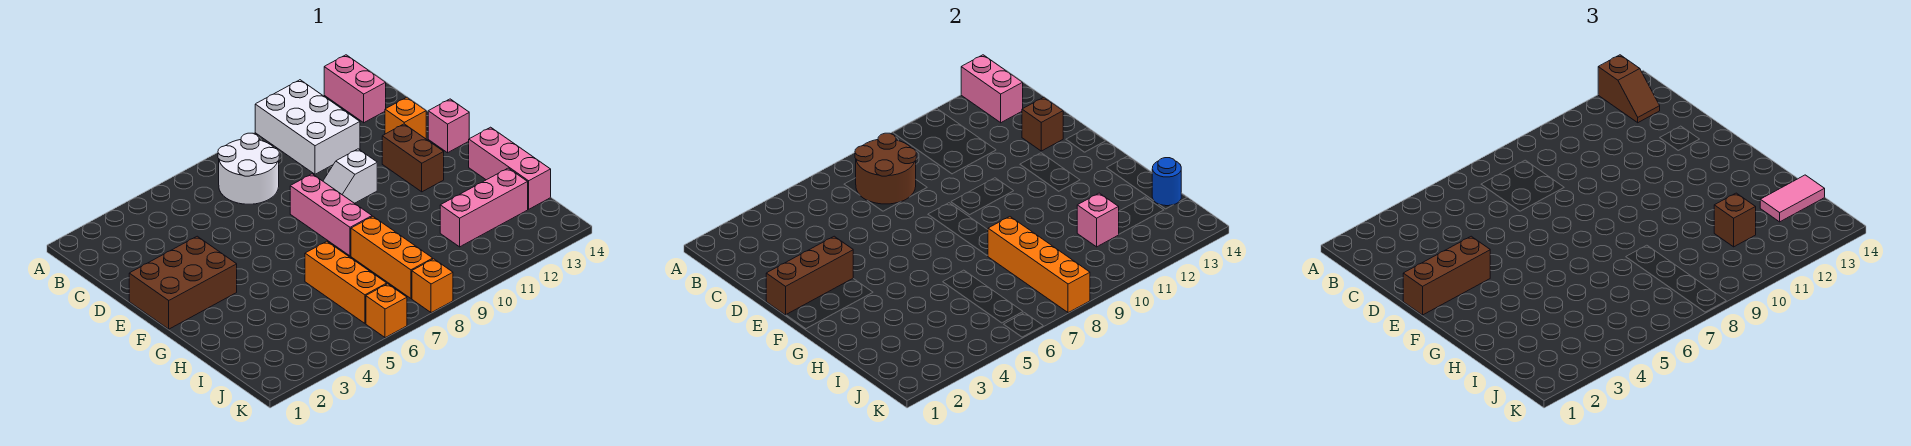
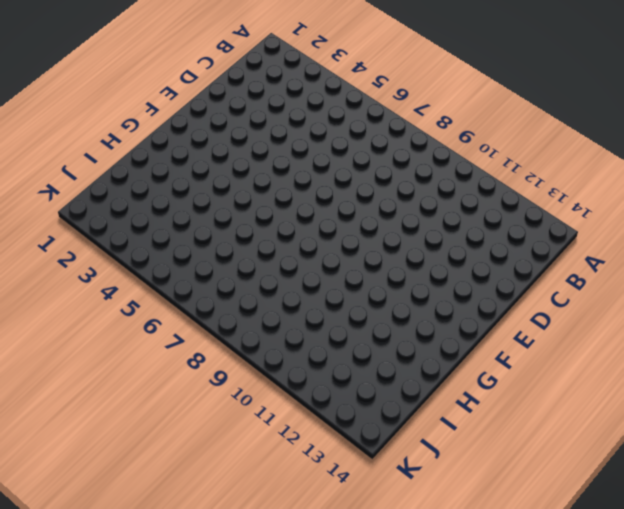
none -> white 2x3 brick [255,80,360,174]
none -> pink 1x2 brick [324,55,386,123]
none -> white 2x2 round brick [218,133,279,204]

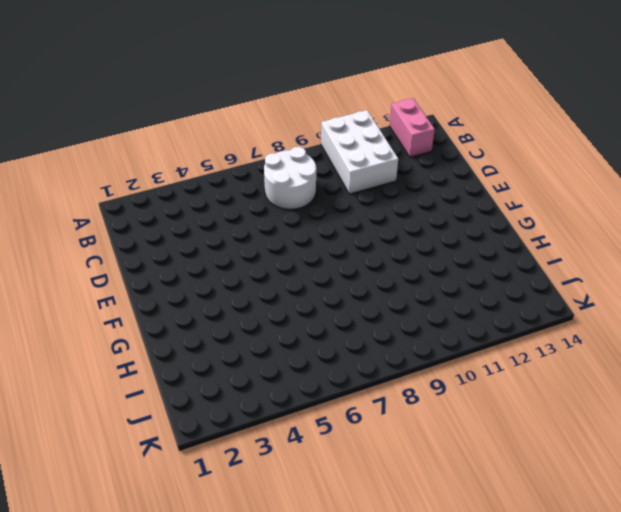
none -> orange 1x1 brick [385,97,426,139]
none -> brown 2x3 brick [129,236,237,329]
none -> pink 1x3 brick [290,174,372,256]

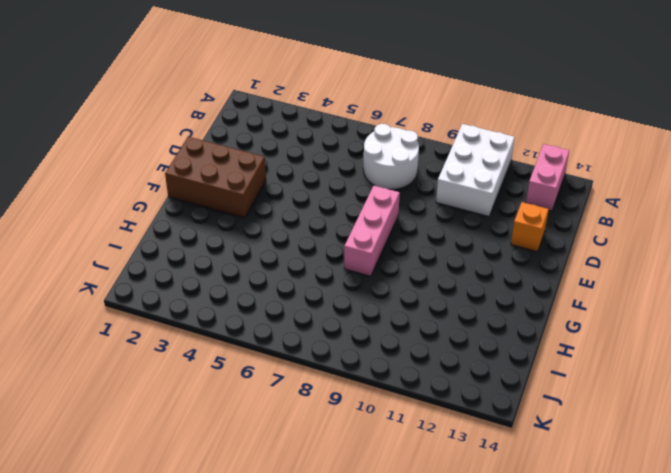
none -> white 1x2 slope [323,149,377,203]
none -> brown 1x2 brick [382,124,444,192]
none -> pink 1x1 brick [428,99,469,153]

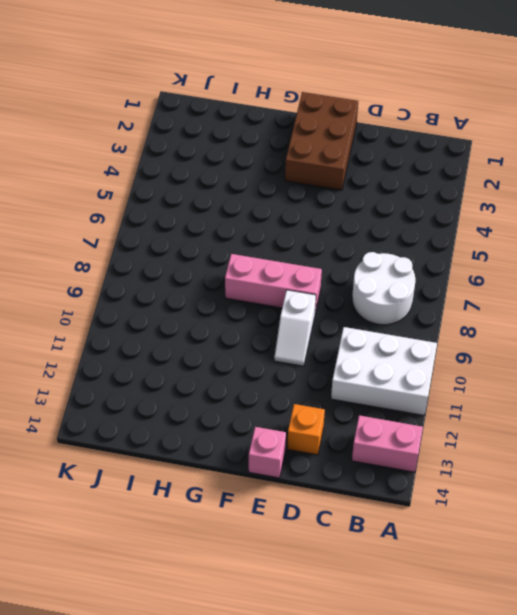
white 1x2 slope [274,290,316,366] -> white 1x2 slope turned to [323,149,377,203]
none -> brown 1x2 brick [382,124,444,192]
none -> pink 1x3 brick [469,127,551,209]
none -> orange 1x3 brick [305,241,387,323]

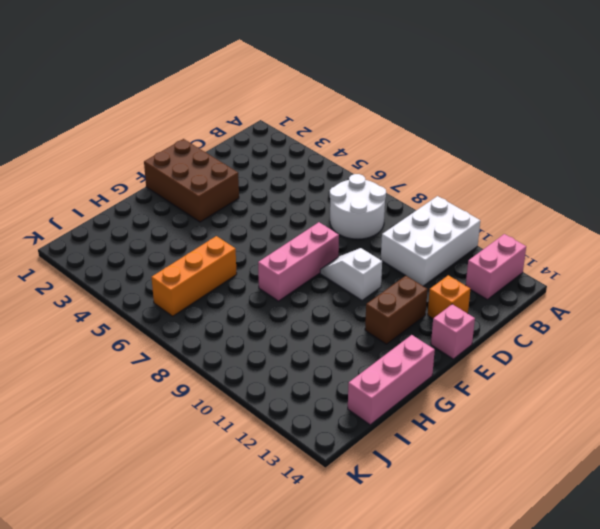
none -> orange 1x3 brick [351,217,433,298]
none -> pink 1x3 brick [440,168,528,247]
none -> orange 1x1 brick [366,284,407,338]

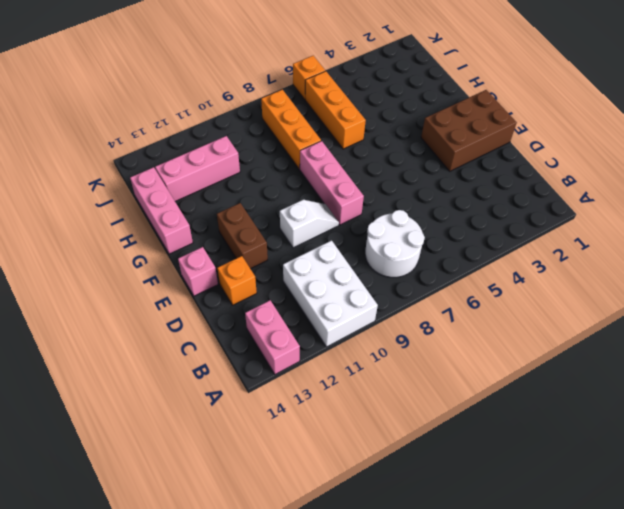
none -> orange 1x1 brick [412,259,453,313]
none -> pink 1x2 brick [961,55,1023,123]
none -> brown 2x2 round brick [855,133,916,204]

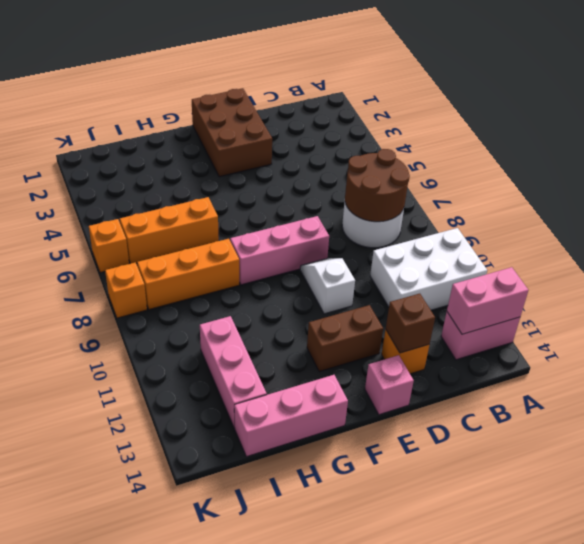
none -> brown 1x3 brick [766,236,853,315]
none -> orange 1x4 brick [988,217,1090,313]
none -> pink 1x1 brick [1077,193,1119,247]

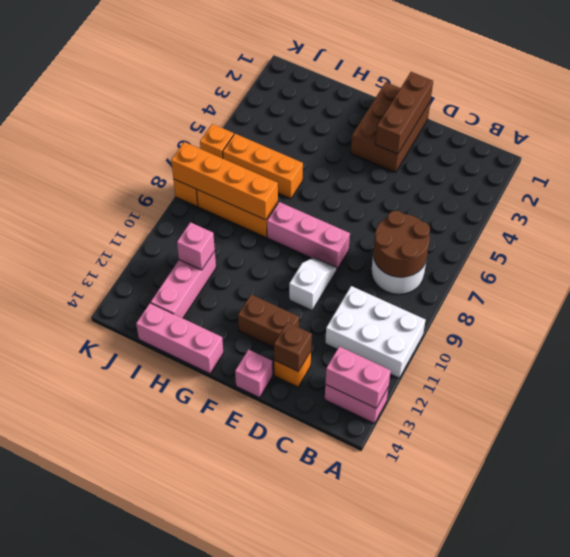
none -> blue 1x1 round brick [1152,158,1181,206]
none -> brown 1x2 slope [1598,55,1660,123]
none -> brown 1x3 brick [1403,236,1490,315]

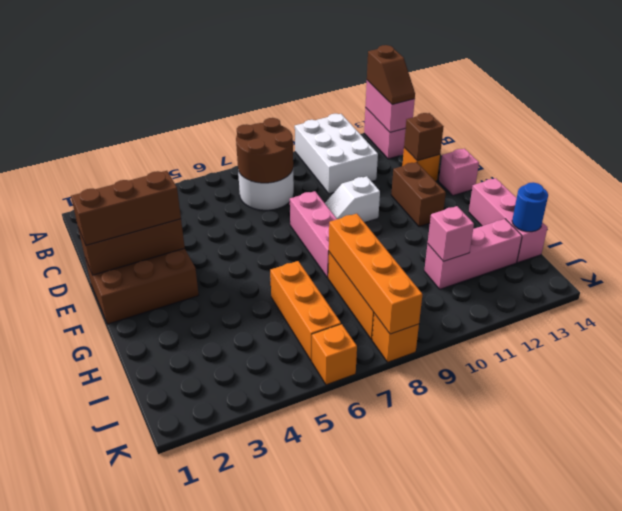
none -> brown 1x1 brick [1714,193,1756,247]
none -> pink 1x2 tile [1760,175,1825,222]

